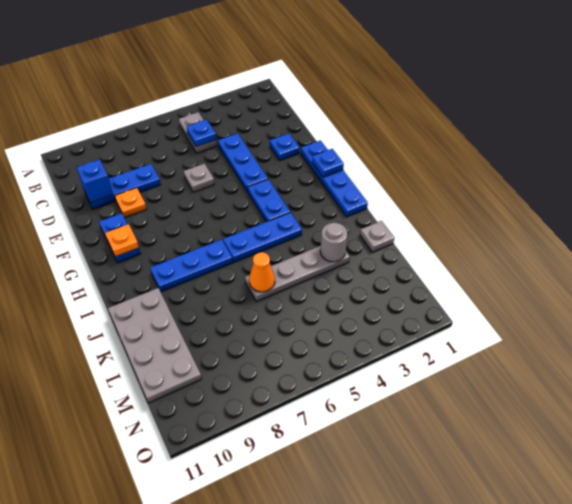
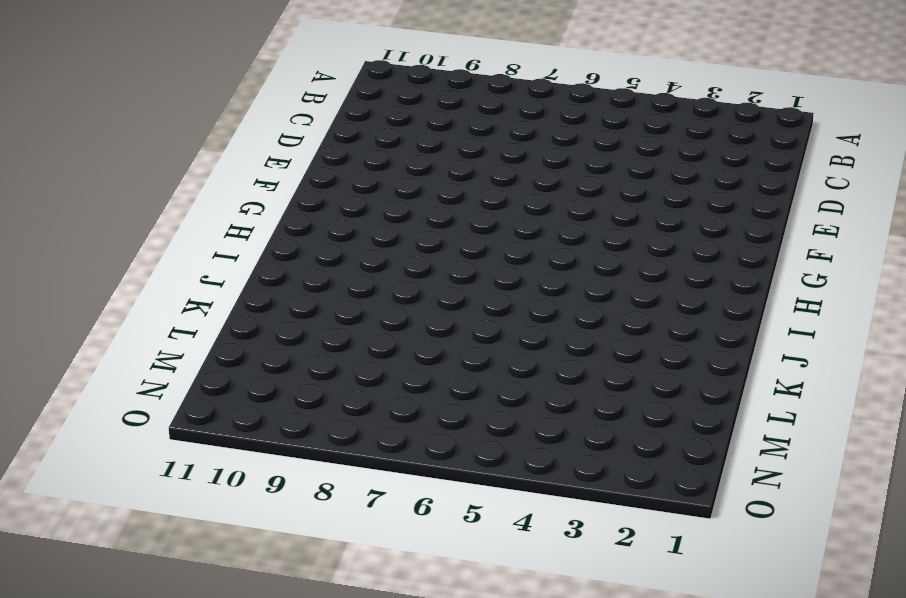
none -> grey 1x2 plate [179,112,217,153]
none -> blue 1x3 plate [218,133,268,192]
none -> blue 1x3 plate [85,164,161,209]

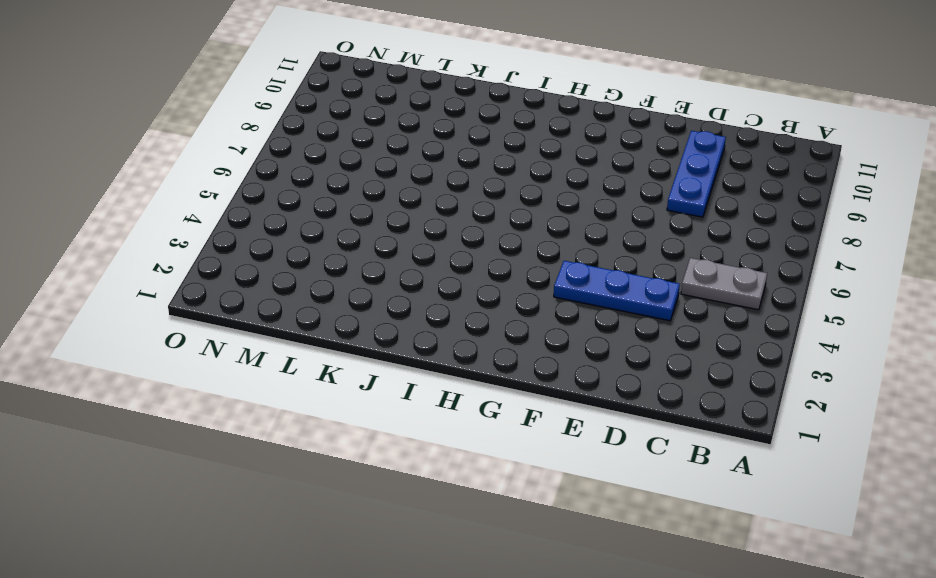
none -> blue 1x1 plate [270,133,300,160]
none -> grey 1x1 plate [184,164,214,192]
none -> orange 1x1 plate [115,188,147,218]

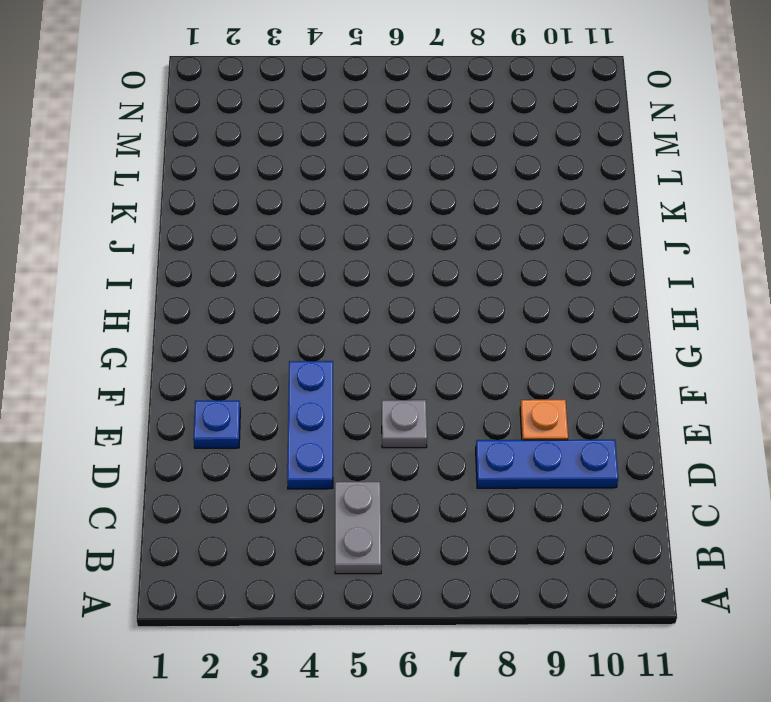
none -> blue 1x4 plate [301,140,368,217]
none -> blue 1x2 plate [99,213,140,263]
none -> blue 1x2 plate [248,179,290,222]

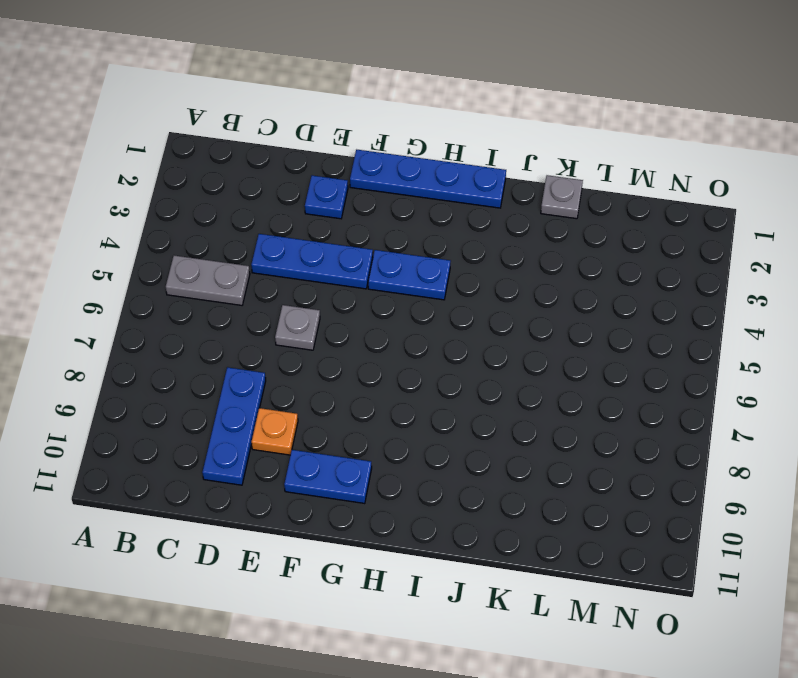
none -> blue 1x3 plate [223,212,302,262]
none -> blue 1x3 plate [150,239,233,292]
none -> grey 2x4 plate [108,288,202,403]

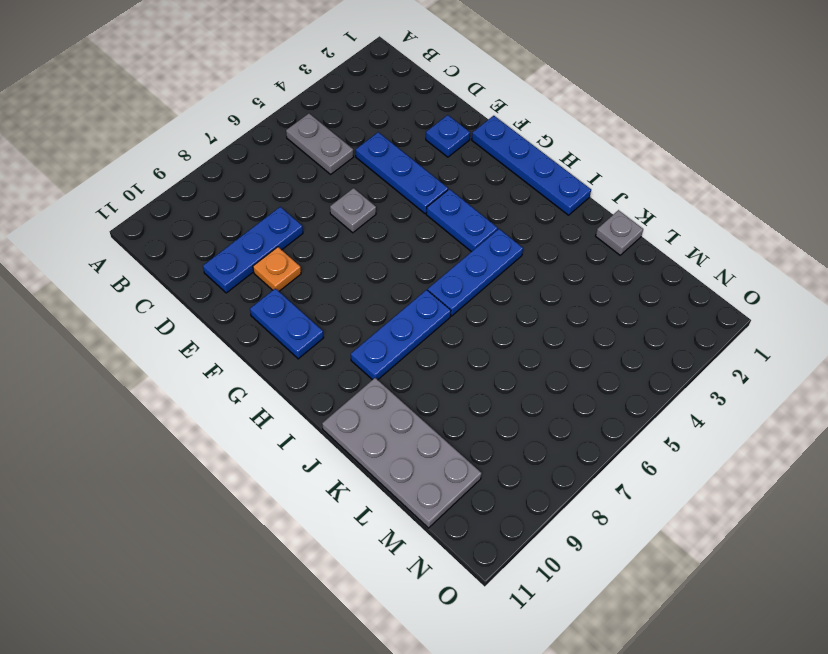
none -> grey 1x4 plate [245,246,350,301]
none -> blue 1x1 plate [187,119,216,147]
none -> blue 1x1 brick [77,159,113,203]

